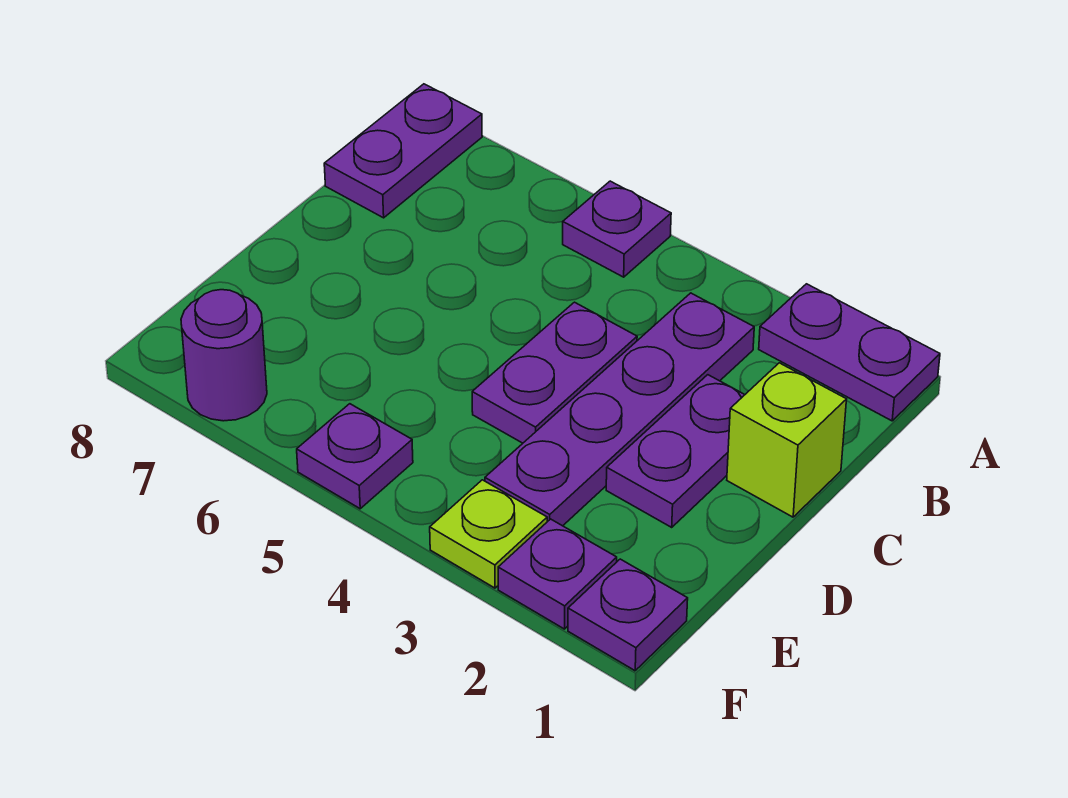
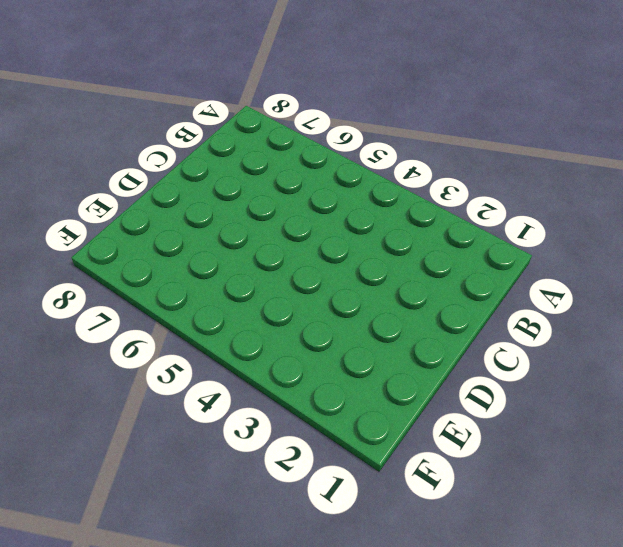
none -> purple 1x2 plate [759,284,940,421]
none -> purple 1x1 plate [563,181,671,277]
none -> purple 1x2 plate [324,84,482,218]

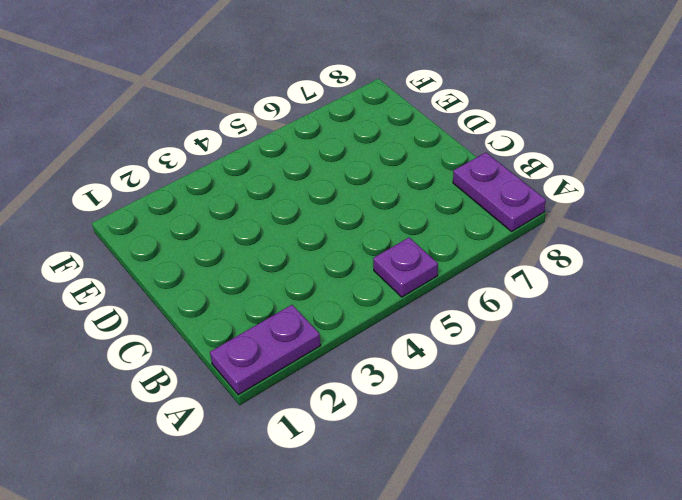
none -> purple 1x4 plate [485,293,754,526]
none -> lime 1x1 brick [727,363,847,517]
none -> purple 1x2 plate [606,375,745,527]

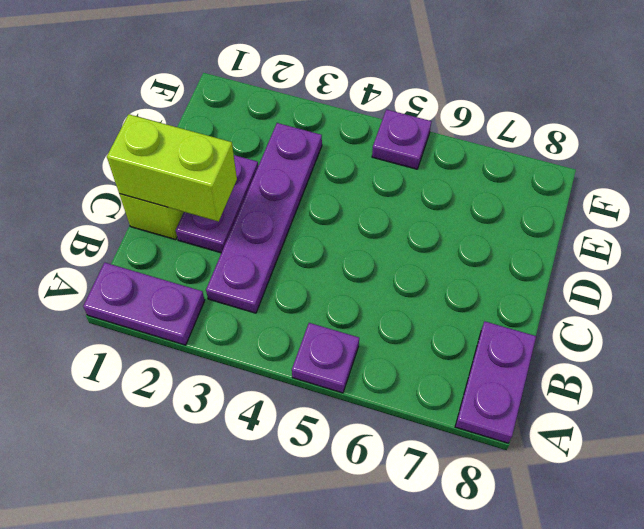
lime 1x2 brick [107,114,237,222] -> none
none -> purple 1x2 plate [472,302,637,443]
none -> purple 1x1 plate [568,559,688,671]
none -> purple 1x1 plate [498,519,617,629]

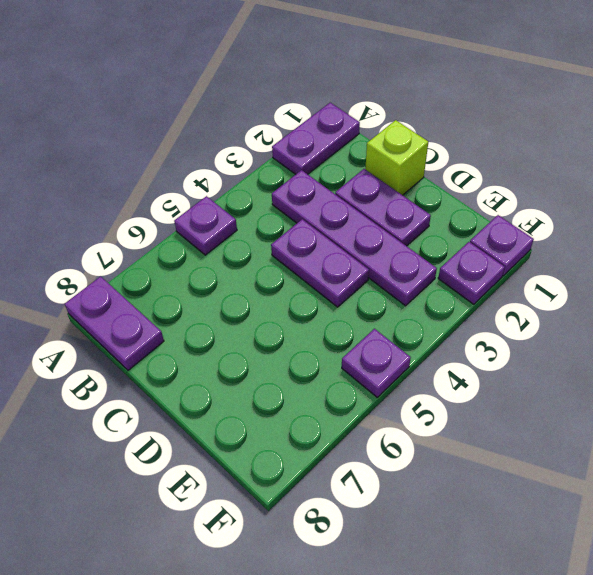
none -> lime 1x1 plate [430,480,547,588]
none -> purple 1x1 round brick [181,290,267,421]

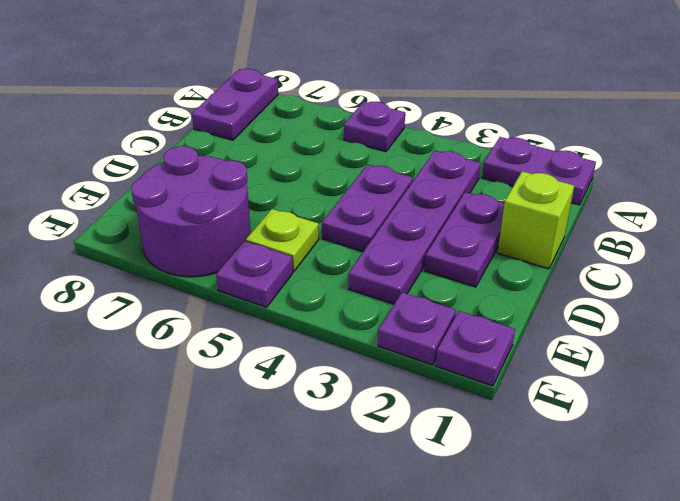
lime 1x1 plate [246,209,319,271] -> lime 1x1 plate moved to [430,480,547,588]
purple 2x2 round brick [131,146,251,277] -> purple 1x1 round brick [181,290,267,421]

